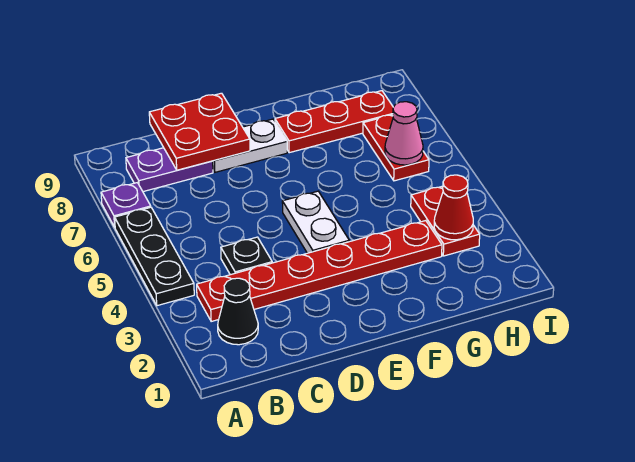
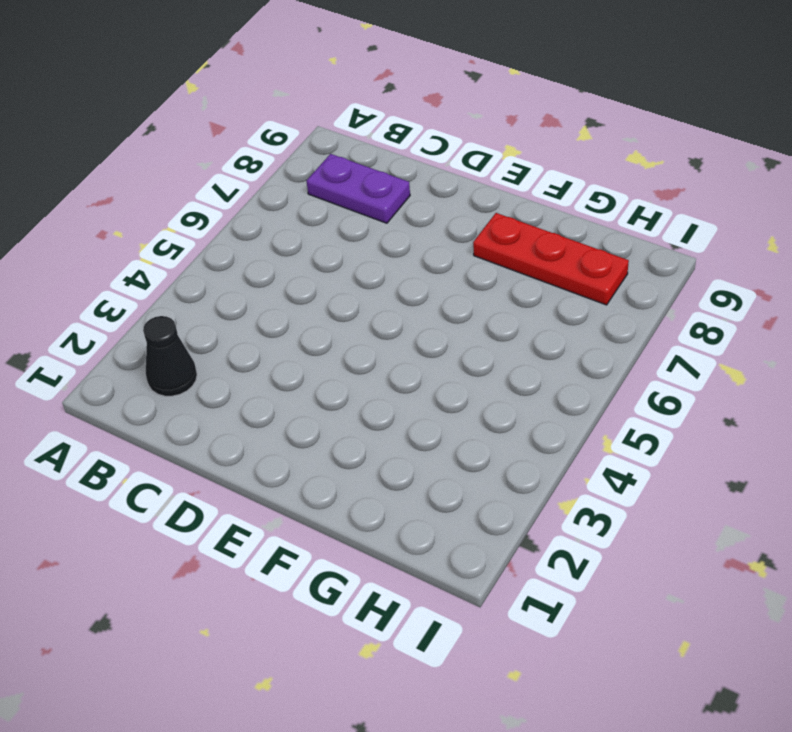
none -> black 1x3 plate [115,207,194,306]
none -> purple 1x1 plate [101,183,151,227]
none -> red 1x6 plate [197,221,442,321]

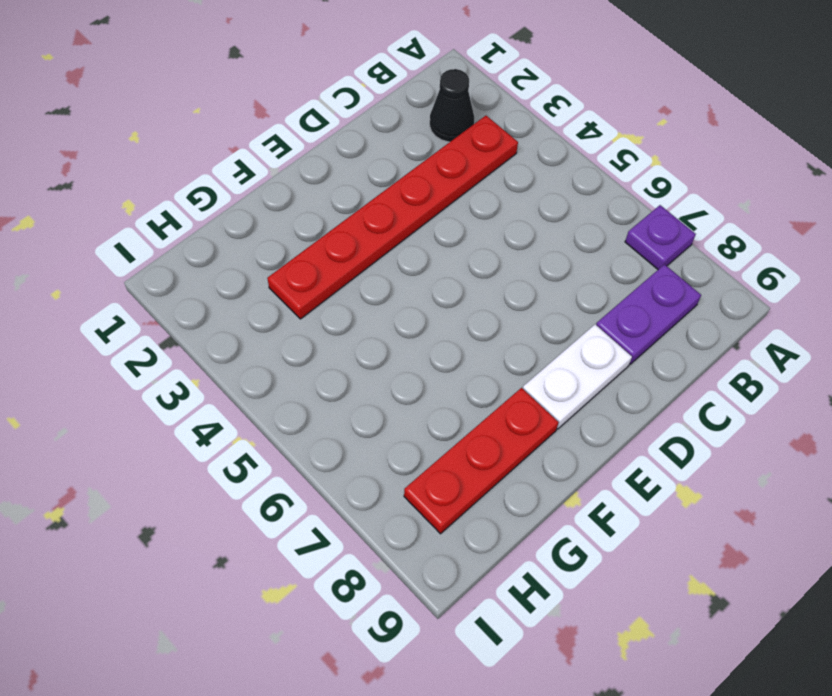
none -> black 1x3 plate [115,207,194,306]
none -> black 1x1 plate [221,237,272,275]
none -> white 1x2 plate [282,191,349,253]

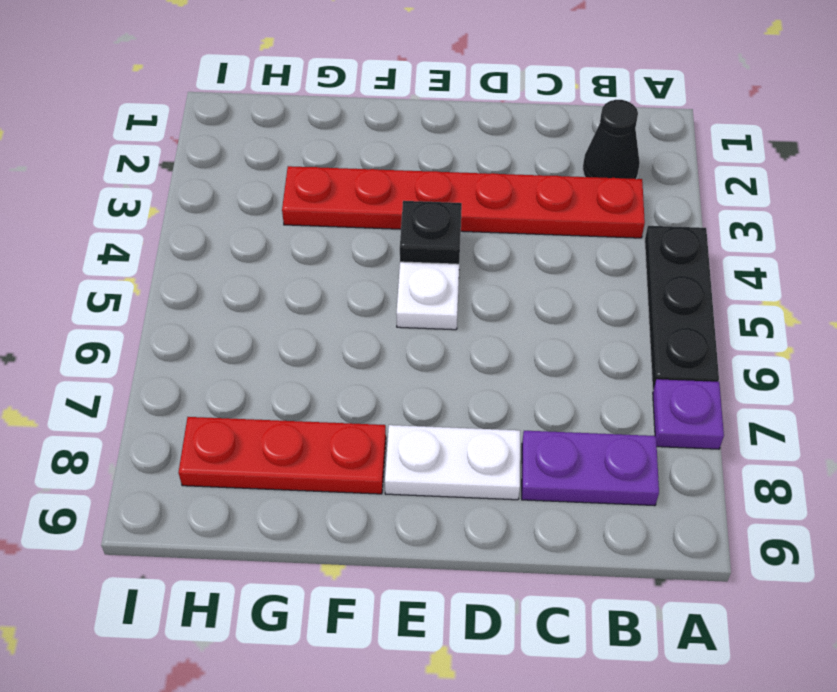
black 1x1 plate [400,201,462,264] -> black 1x1 plate moved to [221,237,272,275]
none -> red 1x2 plate [411,186,480,256]
none -> red 1x2 plate [363,115,429,181]
none -> red 2x2 plate [149,93,250,170]

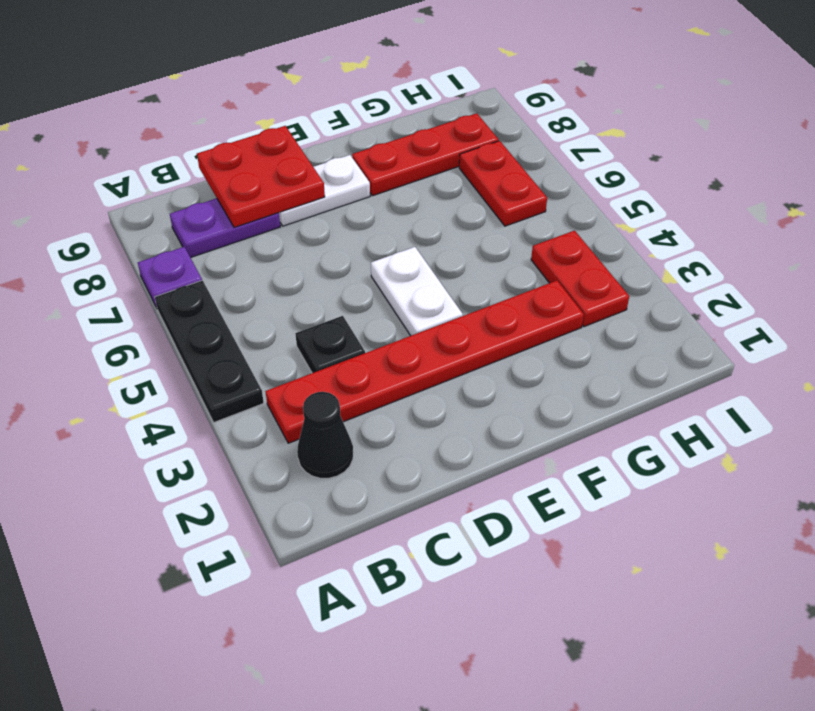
none -> red 1x1 cone [434,175,473,240]
none -> pink 1x1 cone [385,102,423,165]

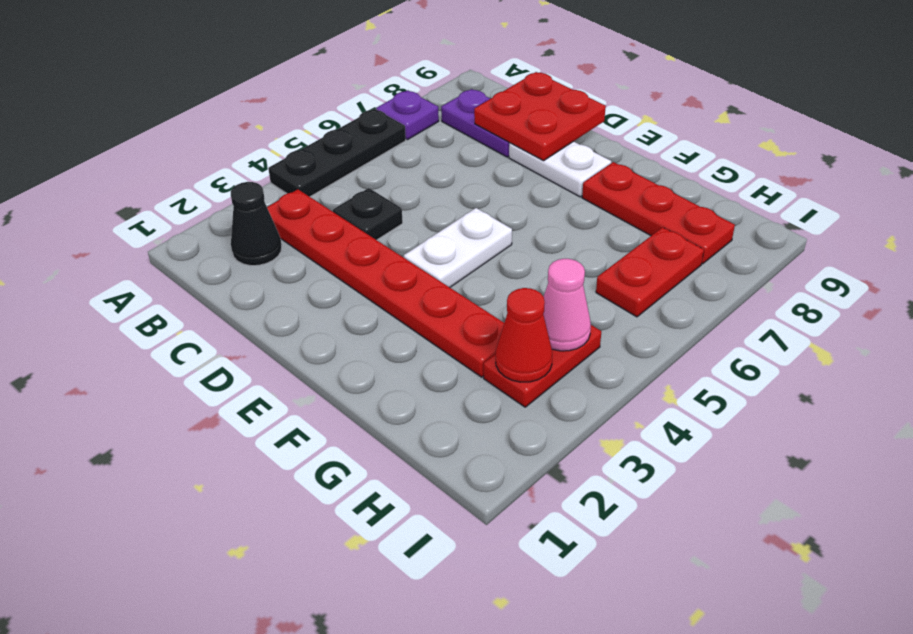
pink 1x1 cone [543,259,591,351] -> pink 1x1 cone moved to [385,102,423,165]

